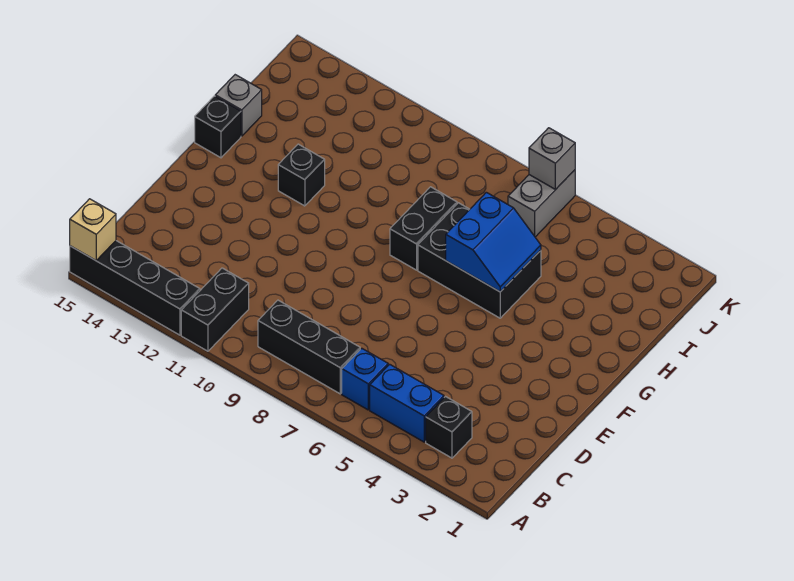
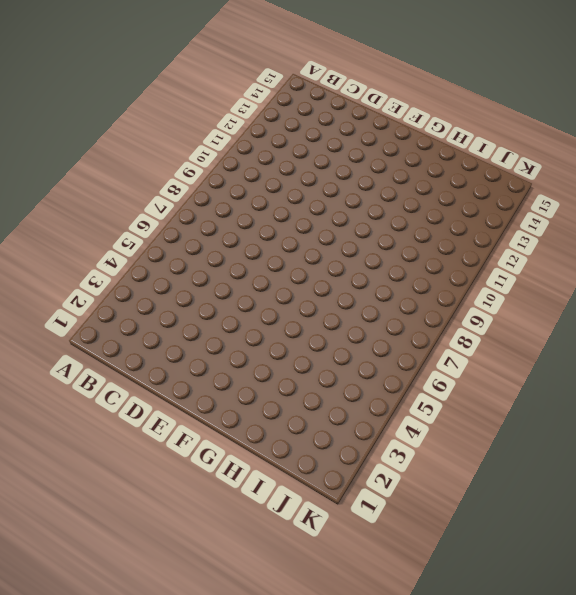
none -> black 1x2 brick [181,268,249,351]
none -> black 1x4 brick [70,241,200,335]
none -> black 1x1 brick [426,397,472,458]

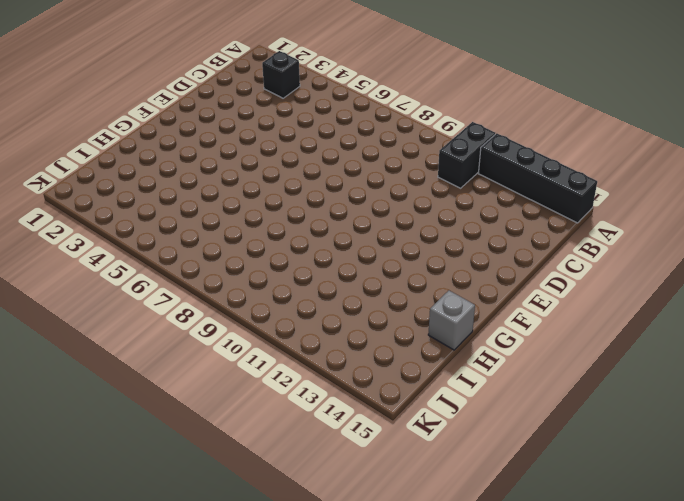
none -> blue 1x2 brick [370,364,444,442]
none -> blue 1x1 brick [342,348,388,410]
none -> black 1x3 brick [258,300,360,394]

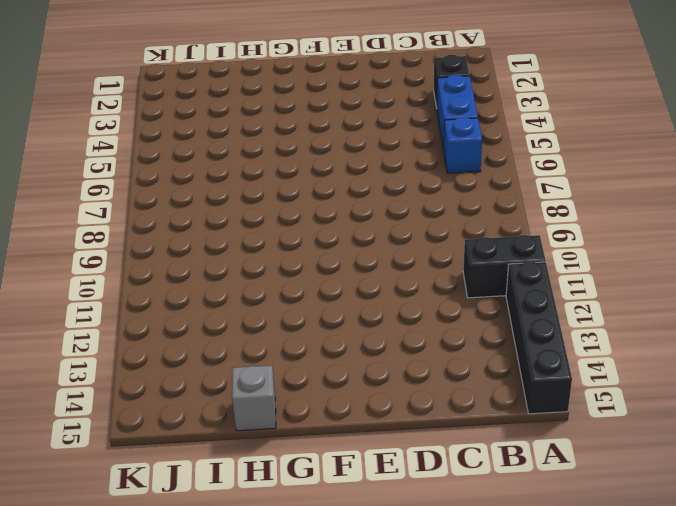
none -> black 1x3 brick [258,300,360,394]
none -> black 2x3 brick [418,203,541,318]
none -> black 1x2 brick [390,187,457,270]

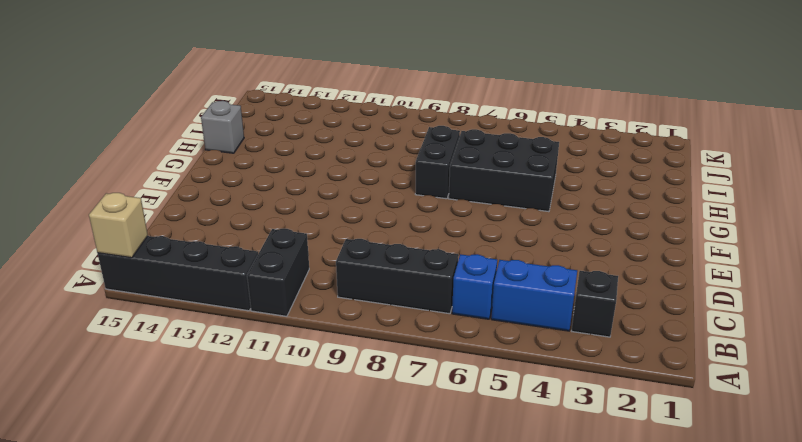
none -> black 1x1 brick [278,144,325,206]
none -> black 1x1 brick [195,96,241,158]
none -> grey 1x2 brick [508,170,575,237]

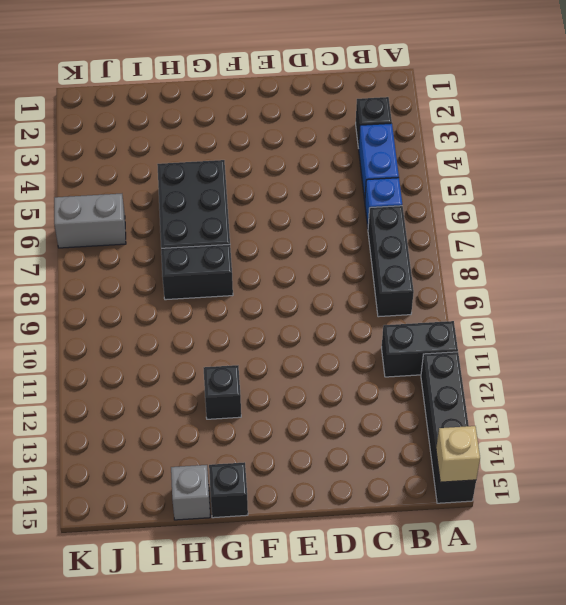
none -> blue 2x2 slope [446,192,541,292]
none -> grey 1x1 brick [529,128,575,189]

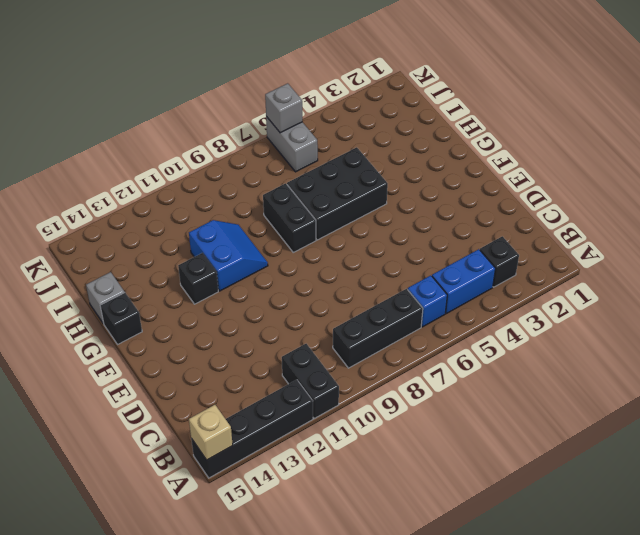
blue 2x2 slope [189,220,268,291] -> blue 2x2 slope moved to [446,192,541,292]

